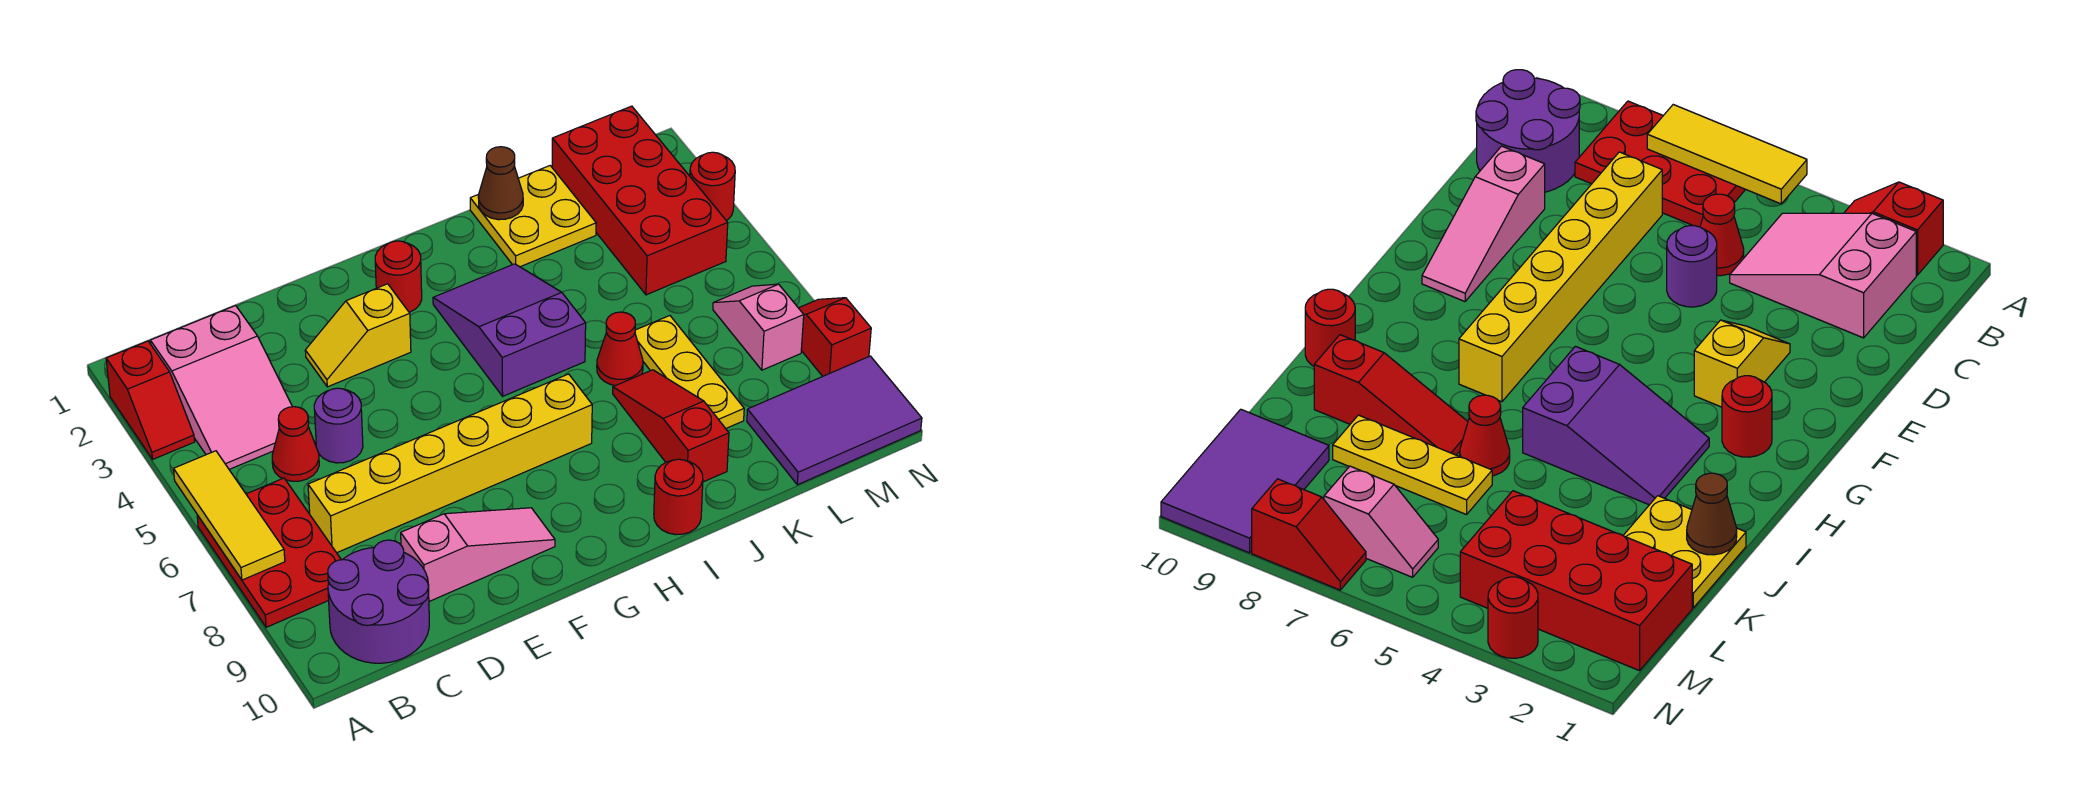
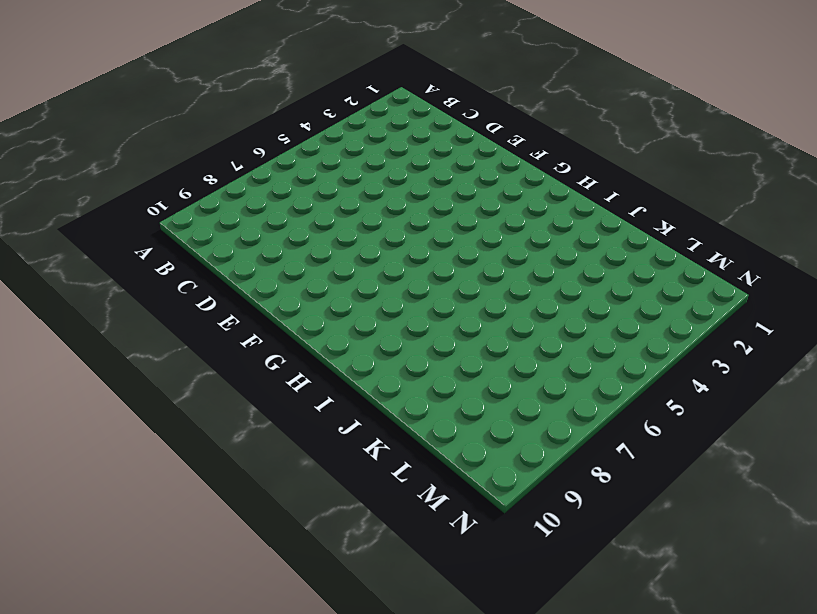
none -> red 1x2 slope [106,341,195,459]
none -> red 2x3 plate [197,478,341,627]
none -> pink 2x3 slope [150,306,292,469]

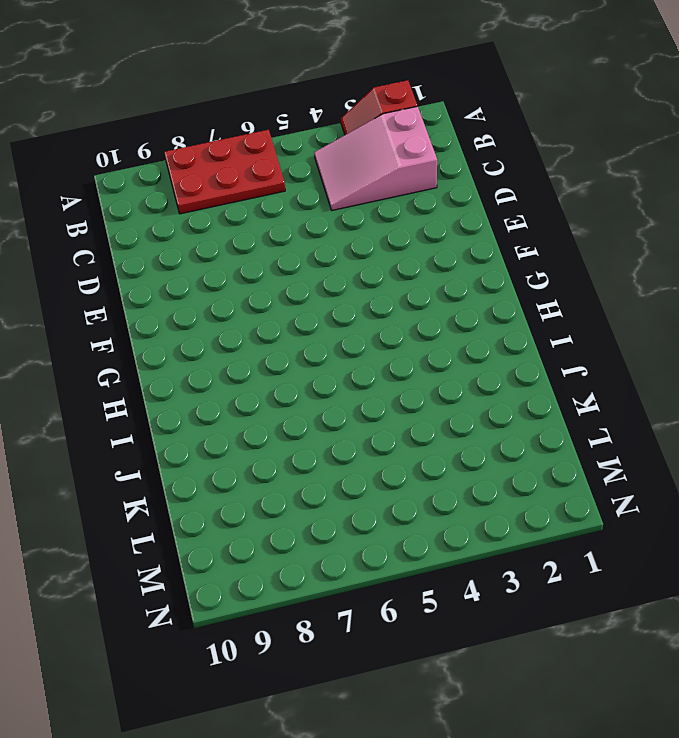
none -> purple 2x2 round brick [328,540,429,663]
none -> red 1x1 cone [272,407,319,481]
none -> yellow 1x6 brick [308,374,592,553]

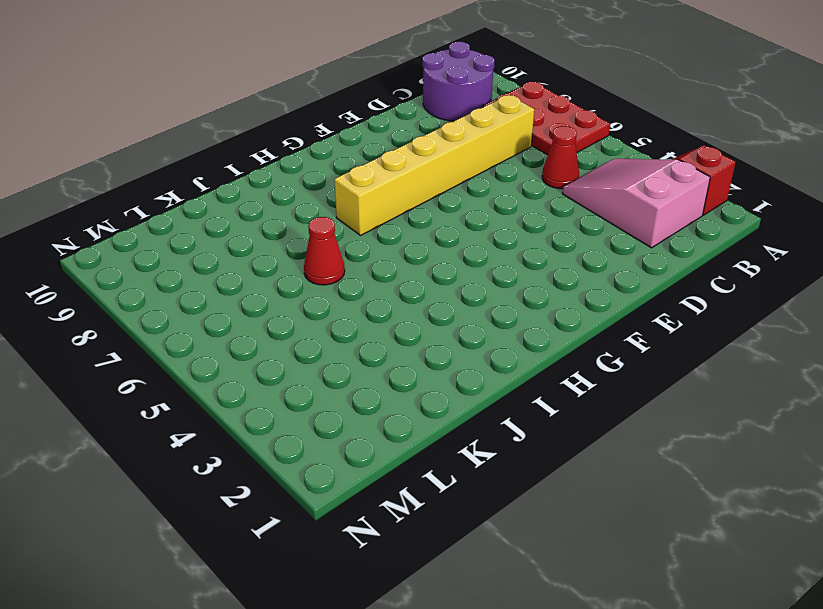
none -> purple 1x1 round brick [314,388,363,463]
none -> pink 1x3 slope [401,508,555,601]
none -> yellow 1x2 slope [305,284,411,387]

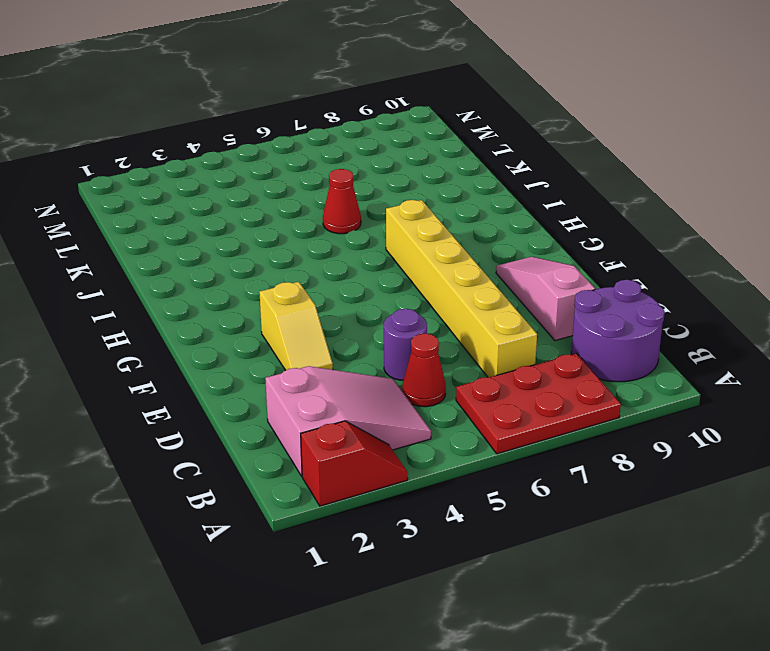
none -> red 1x1 round brick [375,241,422,312]
none -> purple 2x3 slope [433,264,586,396]
none -> red 1x1 round brick [654,459,703,535]

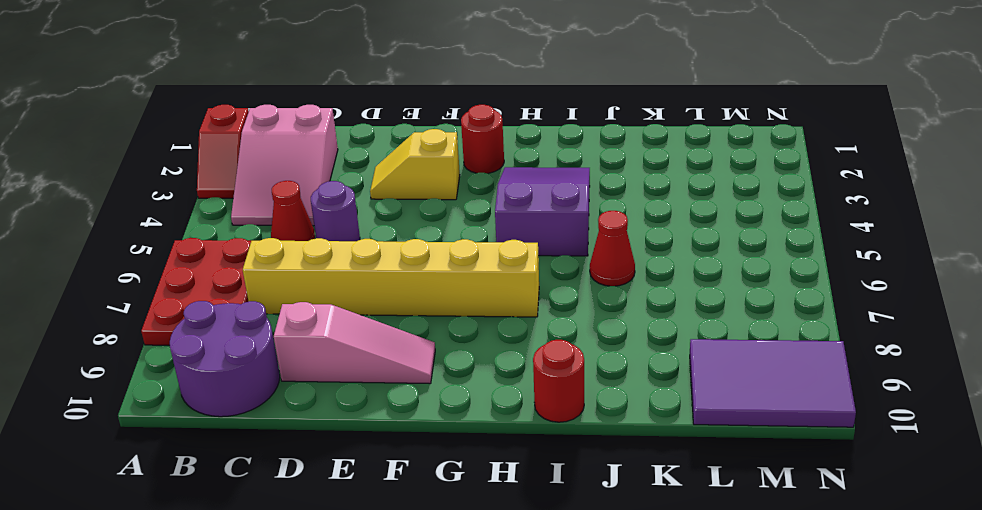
none -> yellow 2x2 plate [470,166,596,267]
none -> red 1x3 slope [613,370,729,482]
none -> yellow 1x3 plate [635,316,744,428]

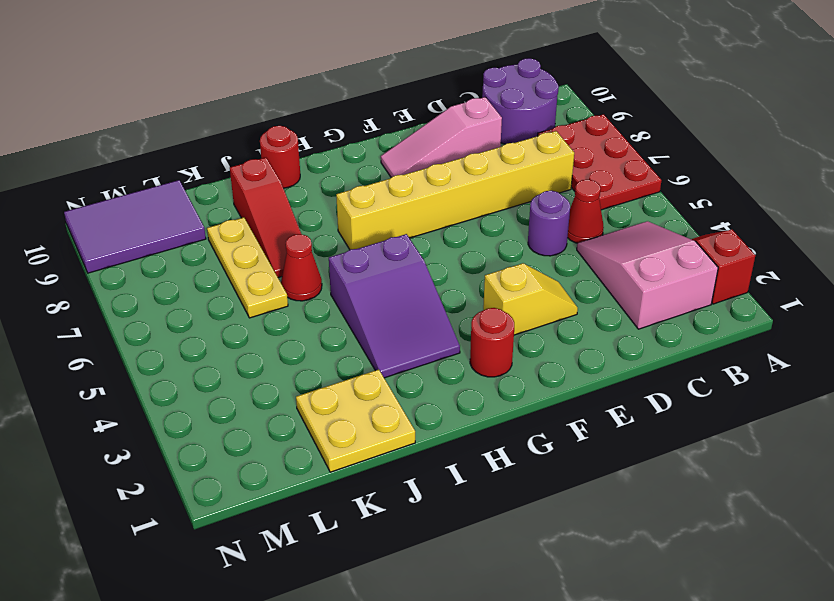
none -> red 2x4 brick [552,106,728,295]
none -> pink 1x2 slope [713,284,804,370]
none -> red 1x1 round brick [690,152,735,221]

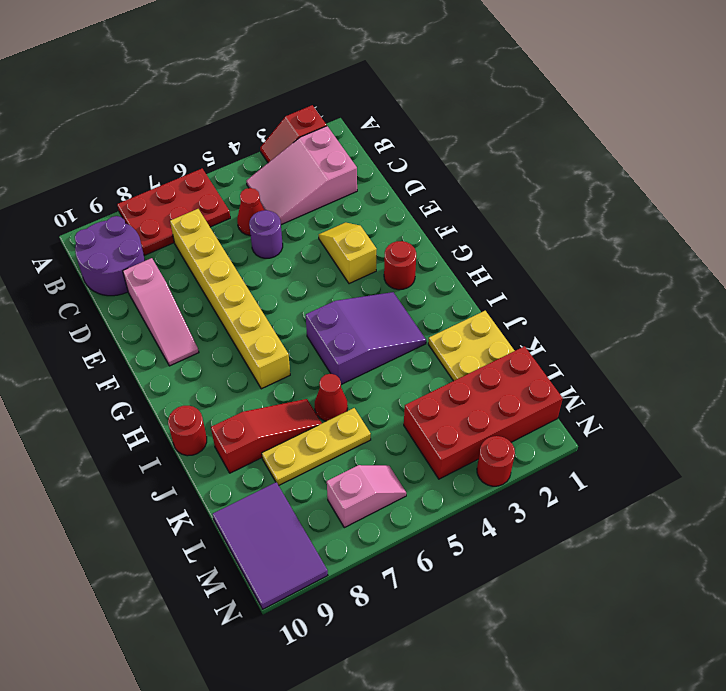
none -> red 1x2 slope [799,298,871,376]
none -> yellow 1x3 tile [174,451,285,580]
none -> brown 1x1 cone [478,147,523,220]

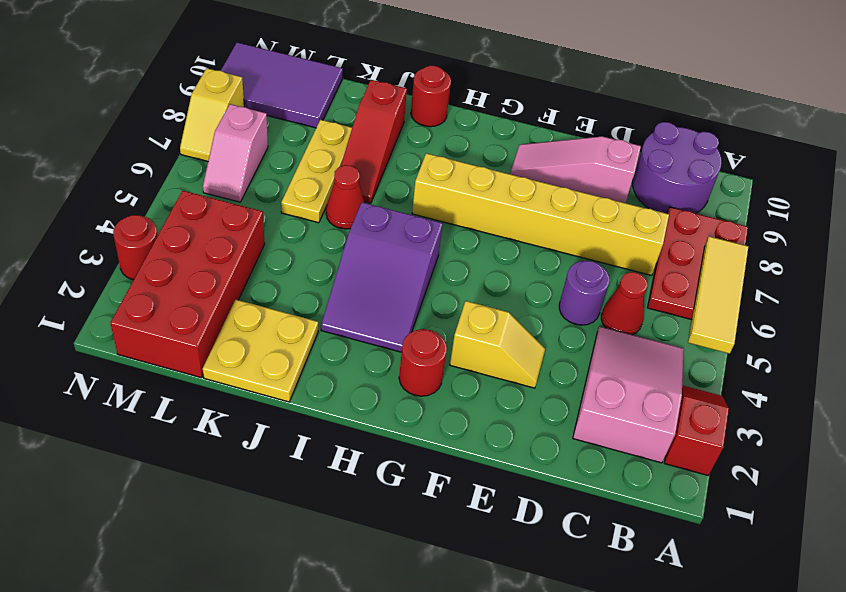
yellow 1x2 slope [180,68,244,161] -> red 1x2 slope [799,298,871,376]
none -> brown 1x1 cone [478,147,523,220]

